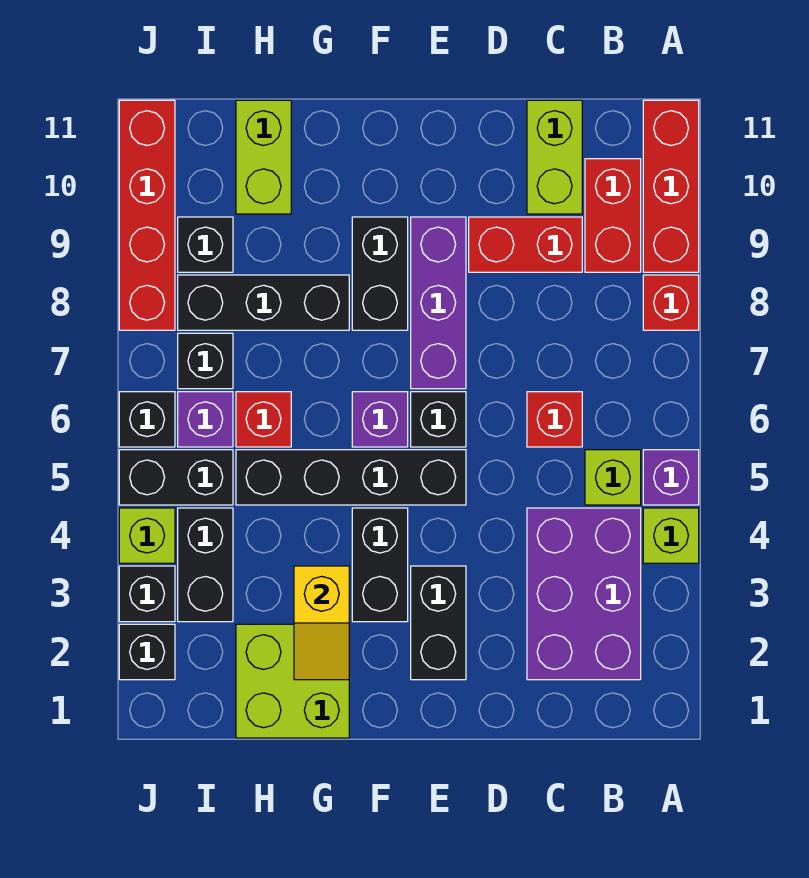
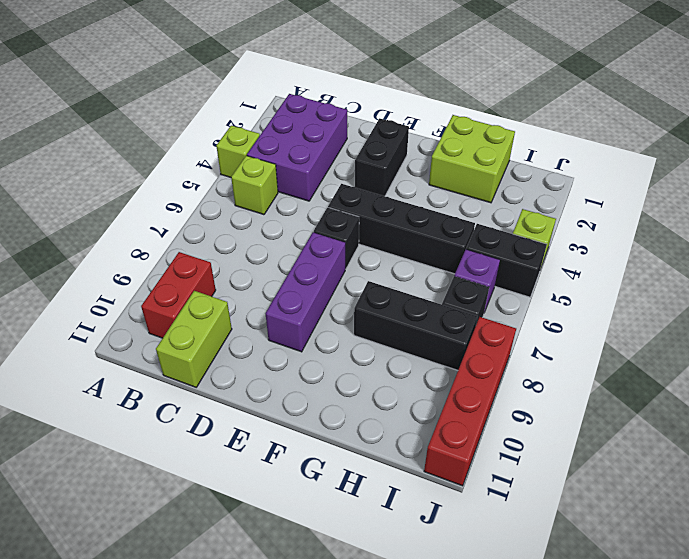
none -> purple 1x1 brick [643,450,699,505]
none -> red 1x1 brick [643,275,699,330]
none -> red 1x3 brick [643,100,699,272]
none -> red 1x1 brick [527,392,582,447]

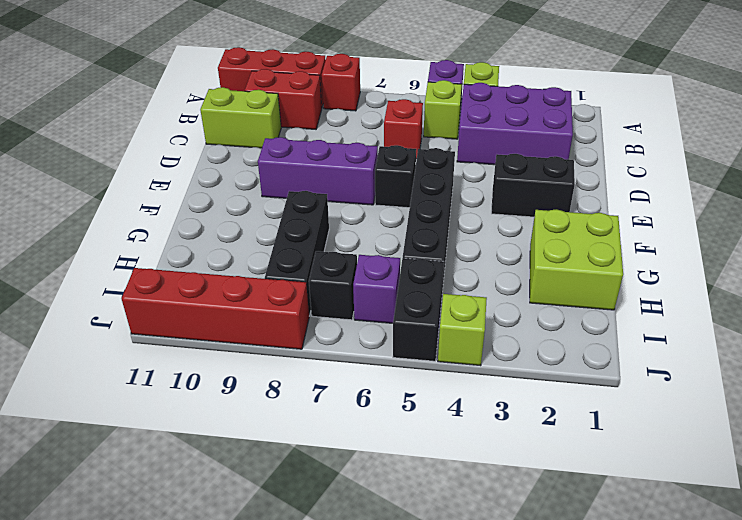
none -> red 1x2 brick [469,217,582,272]
none -> black 1x2 brick [352,508,408,622]
none -> purple 1x1 brick [352,392,408,447]
none -> black 1x2 brick [352,217,408,330]

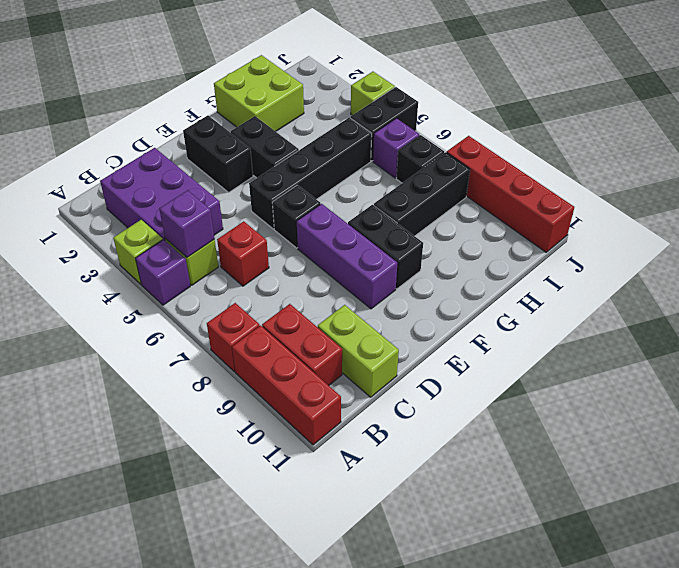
purple 1x1 brick [159,190,214,257] -> purple 1x1 brick moved to [352,392,408,447]
none -> red 1x2 brick [469,217,582,272]
none -> red 1x1 brick [236,392,291,447]
none -> lime 1x2 brick [236,100,291,214]
none -> black 1x2 brick [178,508,233,622]

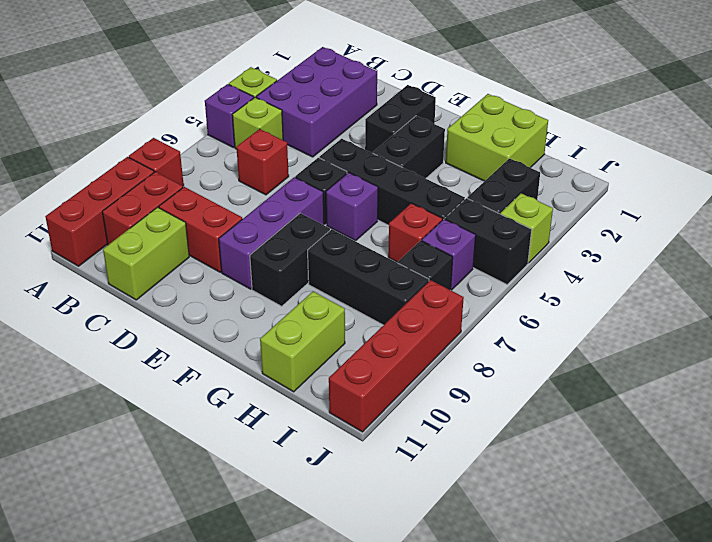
none -> black 1x1 brick [178,217,233,272]
none -> black 1x1 brick [119,624,175,680]
none -> black 1x1 brick [119,566,175,622]
none -> black 1x1 brick [119,392,175,447]

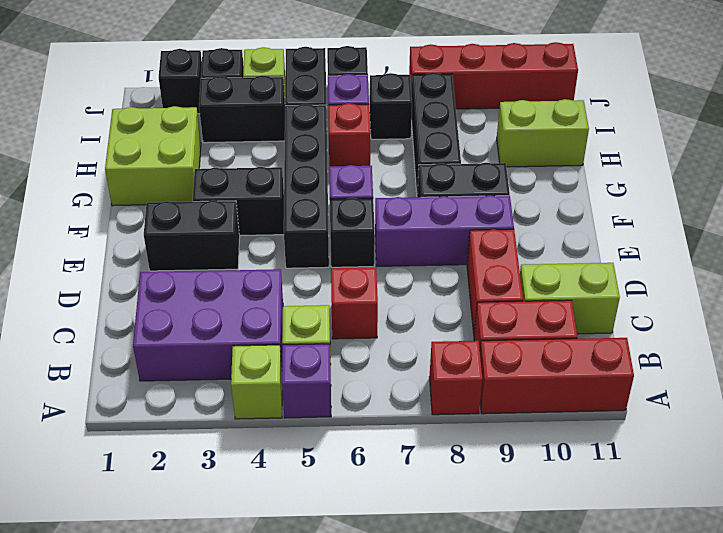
none -> black 1x1 brick [178,217,233,272]
none -> yellow 1x2 slope [294,566,349,680]

